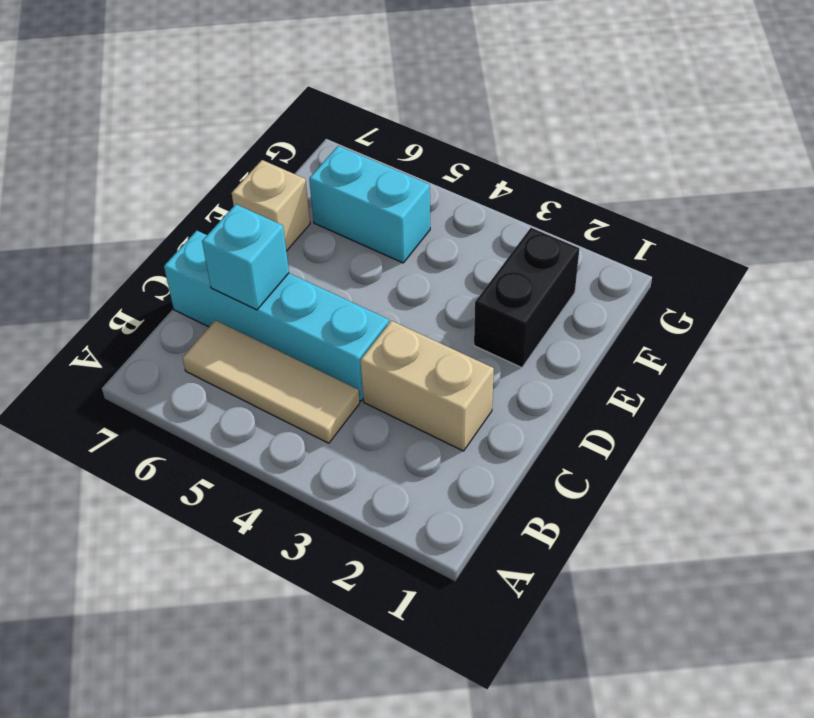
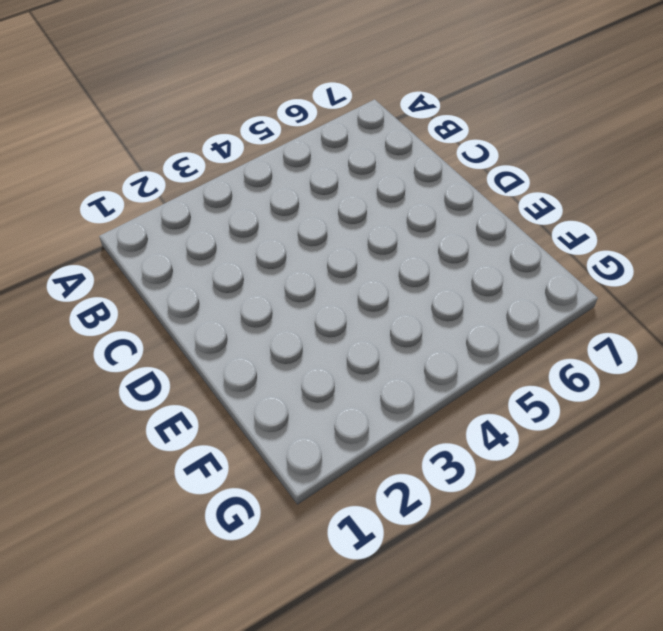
none -> tan 1x3 tile [183,320,360,443]
none -> tan 1x2 brick [360,321,494,451]

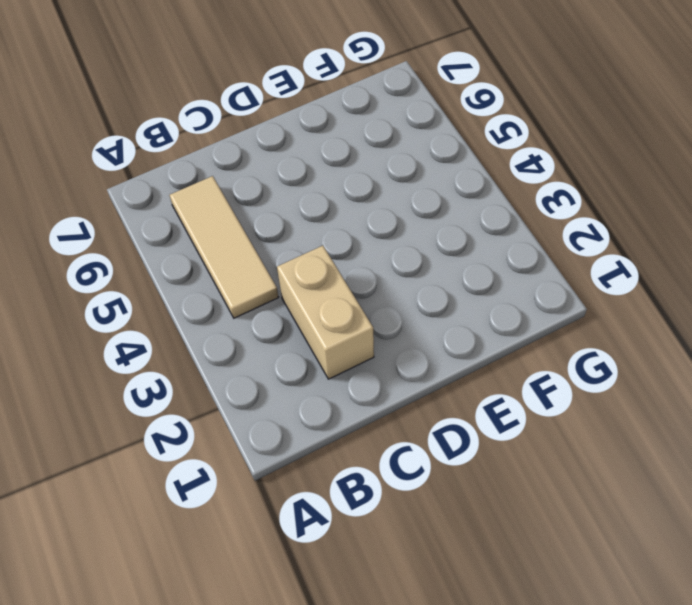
none -> cyan 1x4 brick [164,231,389,401]
none -> black 1x2 brick [474,228,579,368]

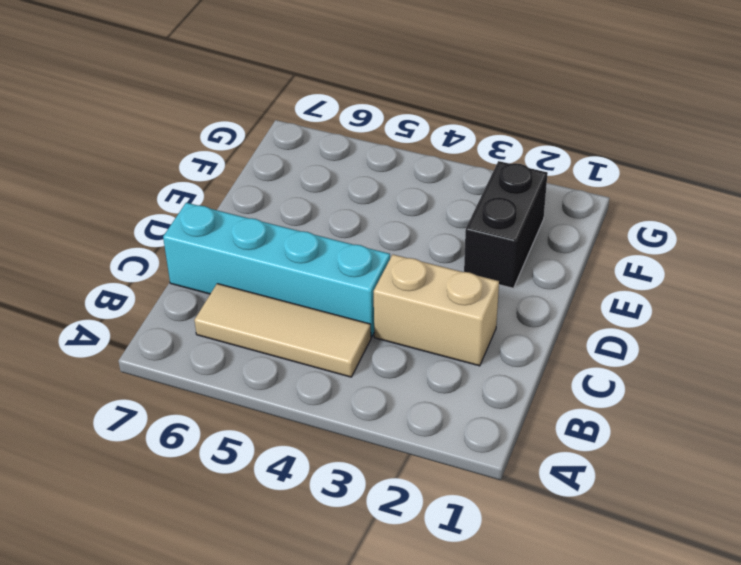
none -> tan 1x1 brick [232,160,310,251]
none -> cyan 1x2 brick [309,146,430,263]

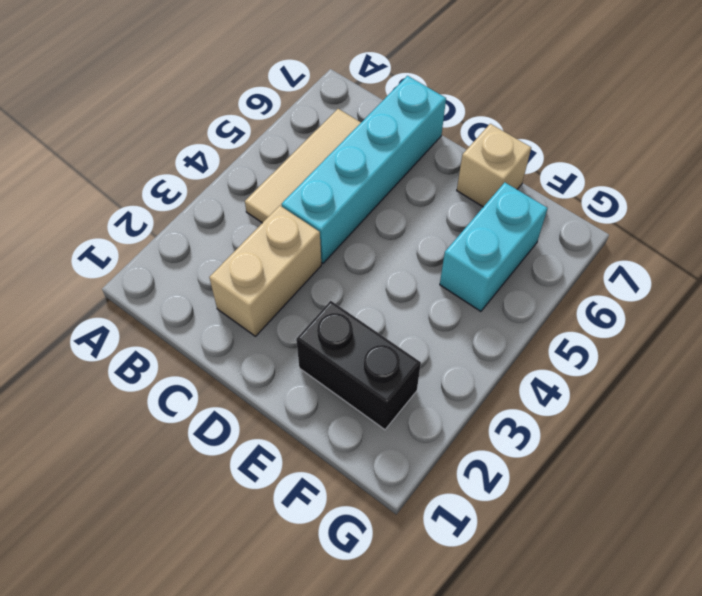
none -> cyan 1x1 brick [202,204,289,310]

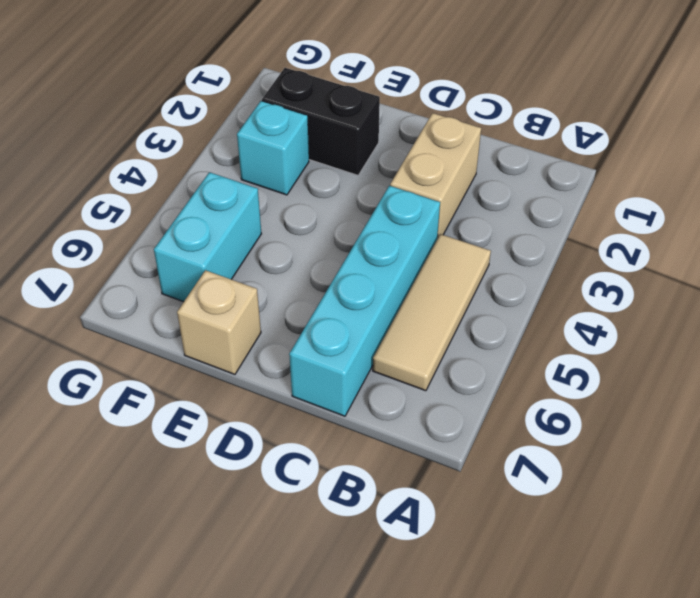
cyan 1x1 brick [237,101,309,195] -> cyan 1x1 brick moved to [202,204,289,310]

